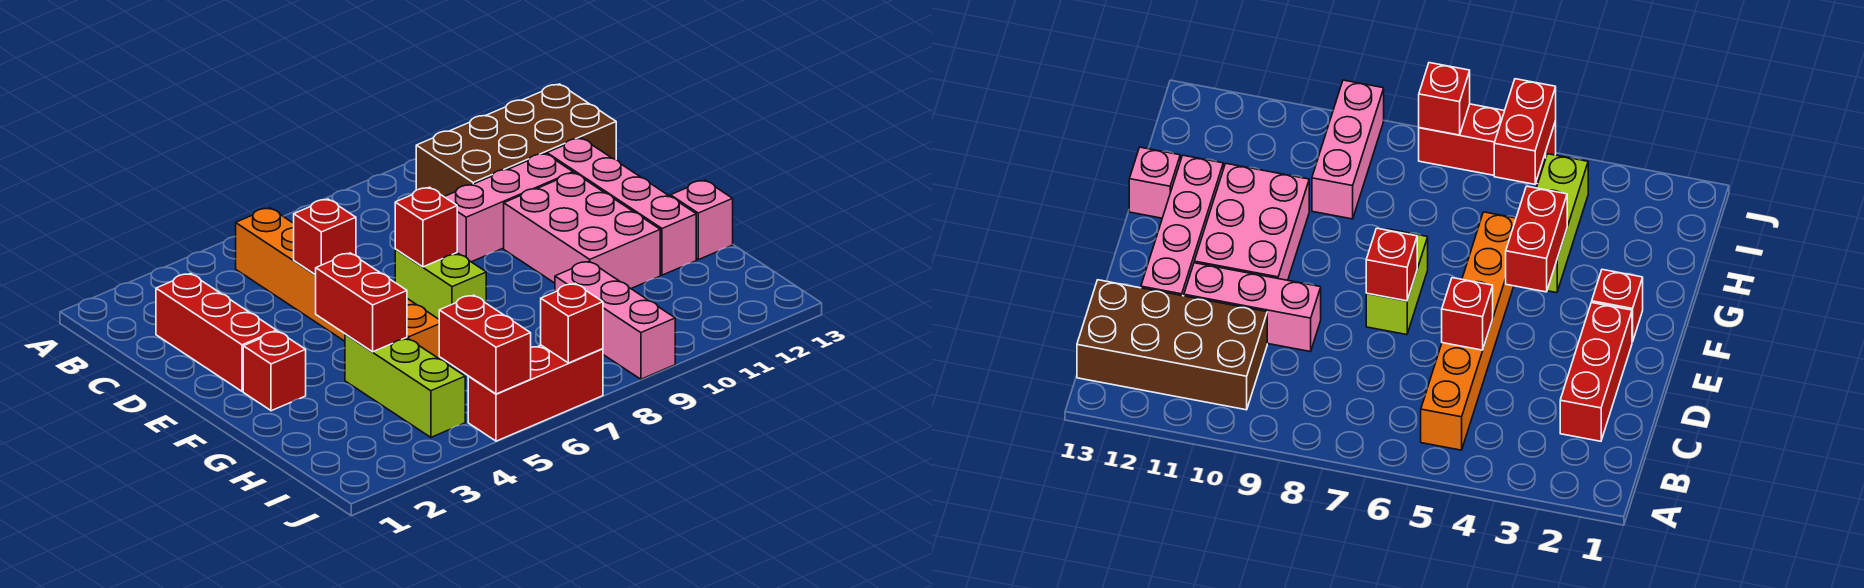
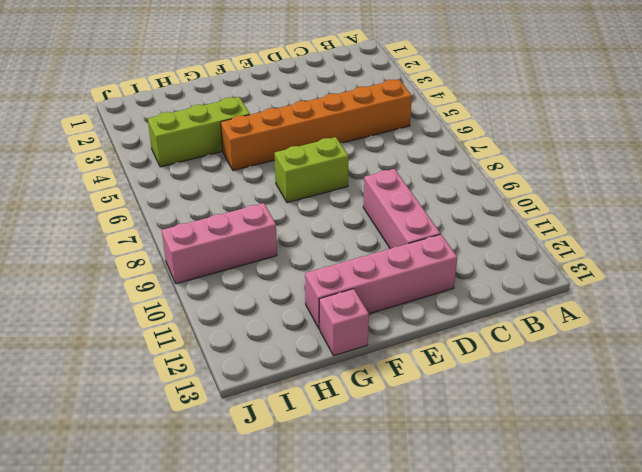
none -> brown 2x4 brick [416,84,616,196]
none -> red 1x3 brick [156,274,276,391]
none -> pink 2x3 brick [504,173,660,288]

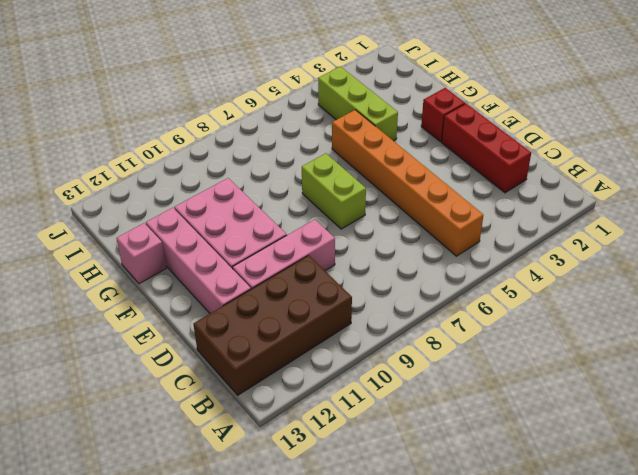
none -> pink 1x3 brick [555,261,675,379]
none -> red 1x3 brick [468,345,603,441]
none -> red 1x1 brick [294,199,356,275]

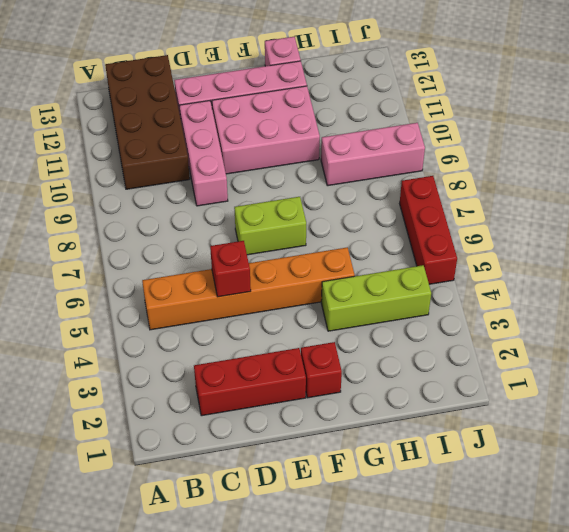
none -> red 1x1 brick [395,187,457,267]
none -> red 1x2 brick [316,253,407,352]
none -> red 1x2 brick [439,295,531,394]

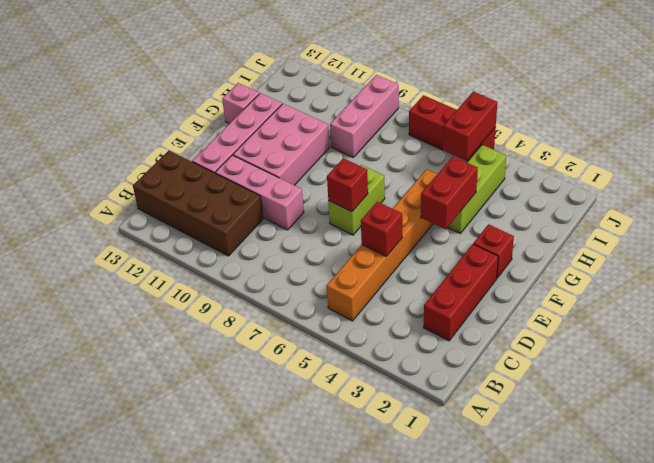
none -> red 1x1 brick [541,284,603,363]

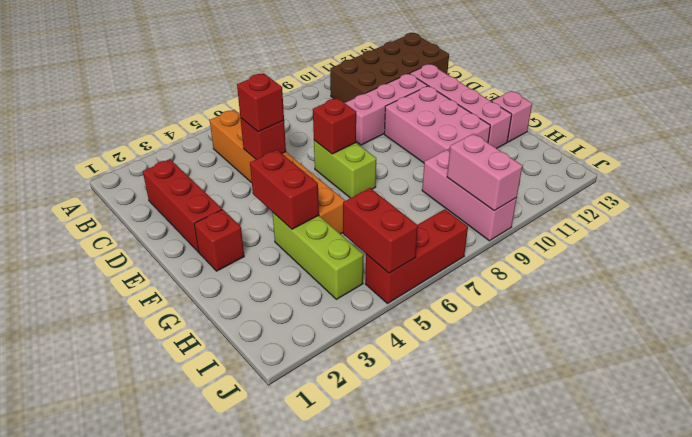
red 1x1 brick [237,73,284,132] -> red 1x1 brick moved to [541,284,603,363]
pink 1x2 brick [447,134,522,211] -> none

